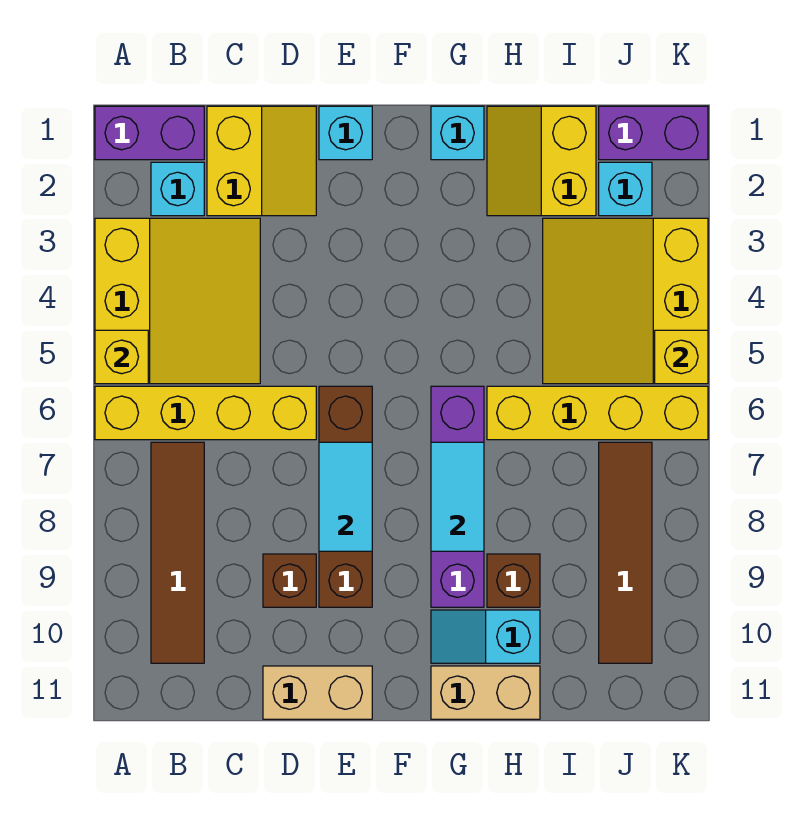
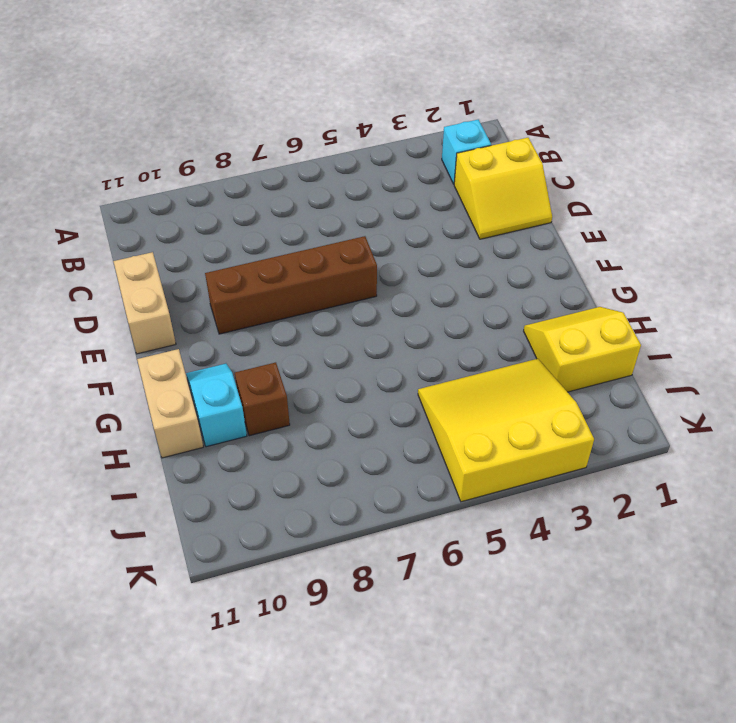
none -> purple 1x2 brick [95,106,204,160]
none -> yellow 3x3 slope [95,218,260,384]
none -> yellow 1x4 brick [95,386,316,440]

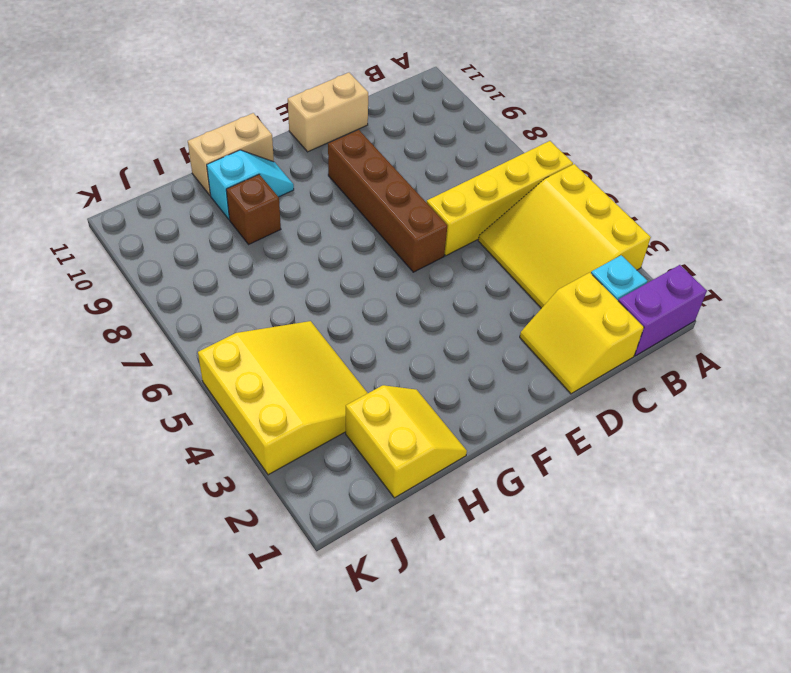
none -> brown 1x4 tile [151,442,204,663]
none -> brown 1x1 brick [263,554,316,607]
none -> cyan 1x1 brick [319,106,372,160]

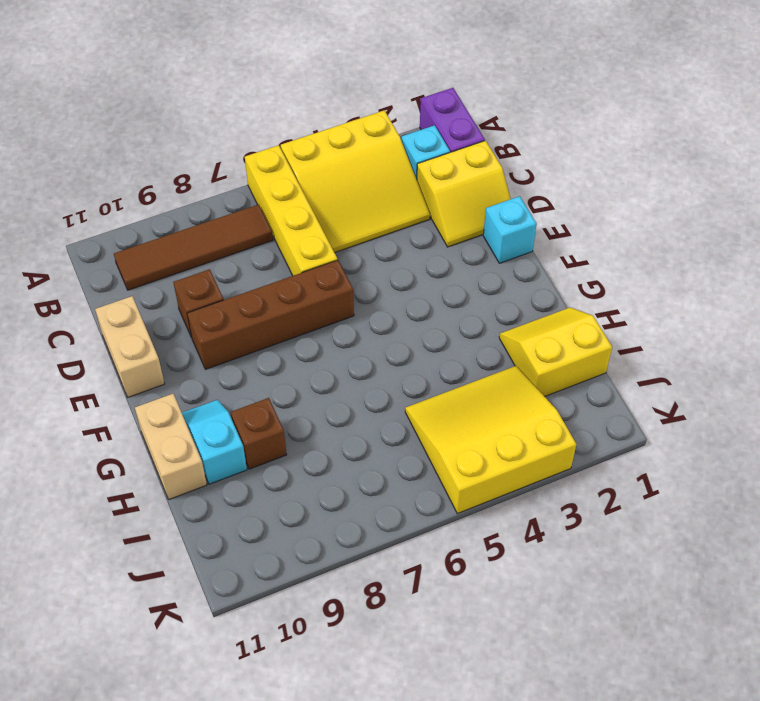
none -> cyan 1x1 brick [431,106,484,160]
none -> purple 1x4 brick [431,386,484,607]
none -> yellow 1x4 brick [487,386,708,440]

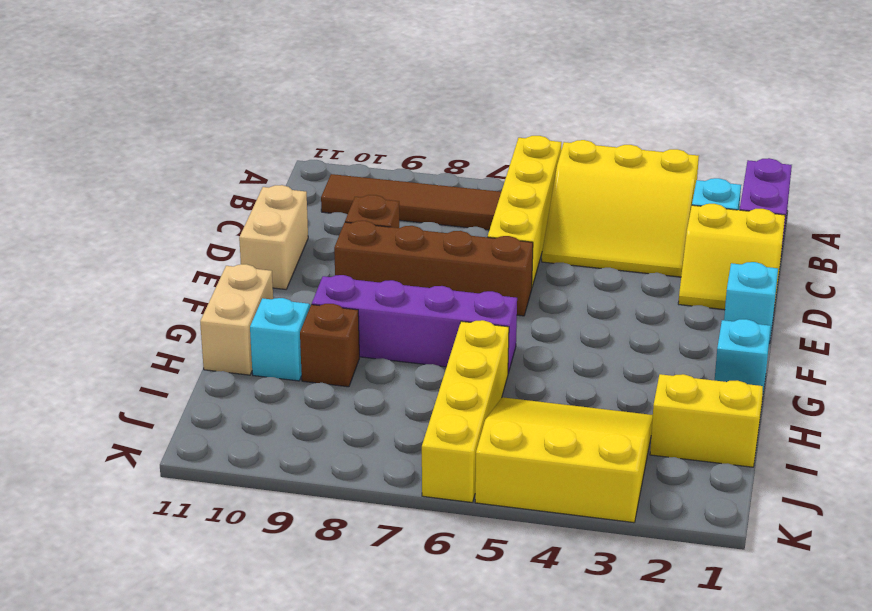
none -> purple 1x2 brick [599,106,708,160]
none -> cyan 1x1 brick [599,162,652,216]
none -> brown 1x4 tile [599,442,652,663]

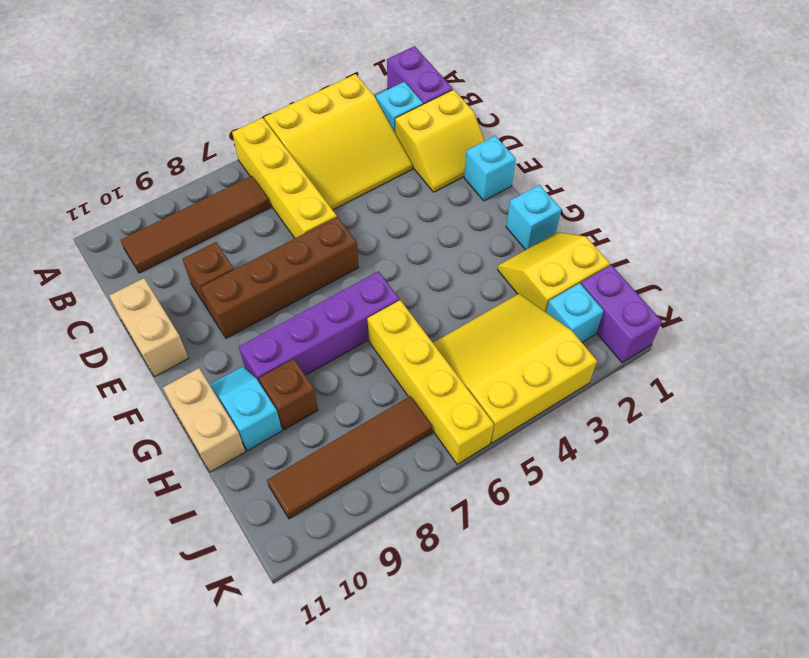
none -> yellow 1x1 brick [95,330,148,384]
none -> cyan 1x2 tile [319,442,372,551]
none -> cyan 1x2 tile [431,442,484,551]

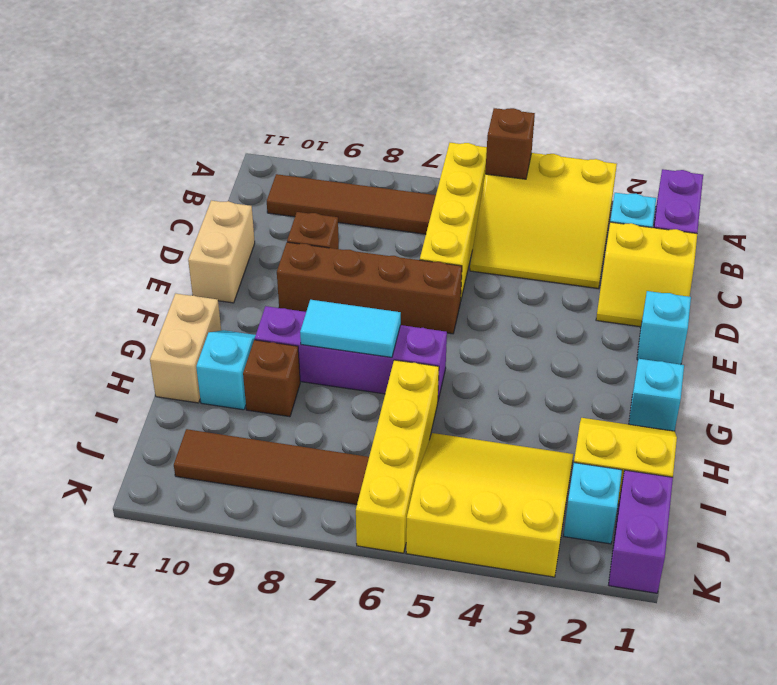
brown 1x1 brick [485,108,535,179] -> yellow 1x1 brick [95,330,148,384]
none -> cyan 1x2 tile [319,442,372,551]
none -> yellow 1x1 brick [655,330,708,384]

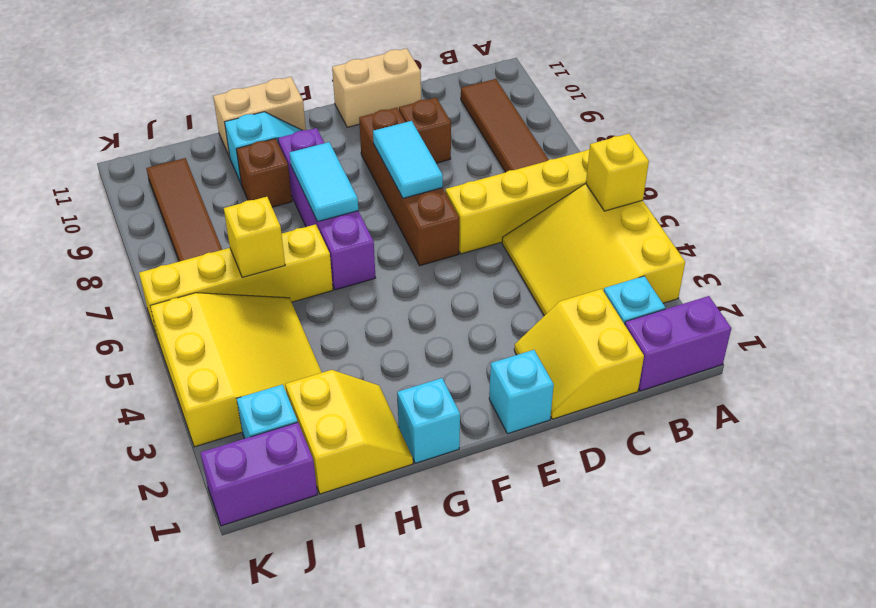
yellow 1x1 brick [224,197,285,278] -> yellow 1x1 brick moved to [655,330,708,384]

